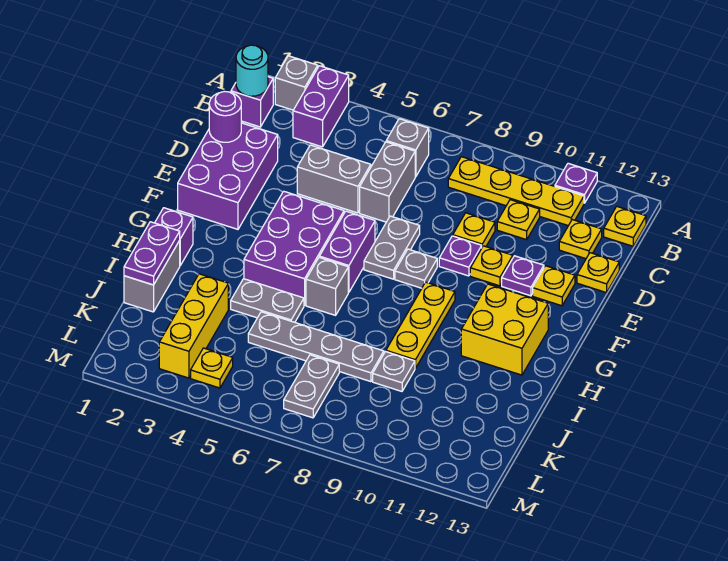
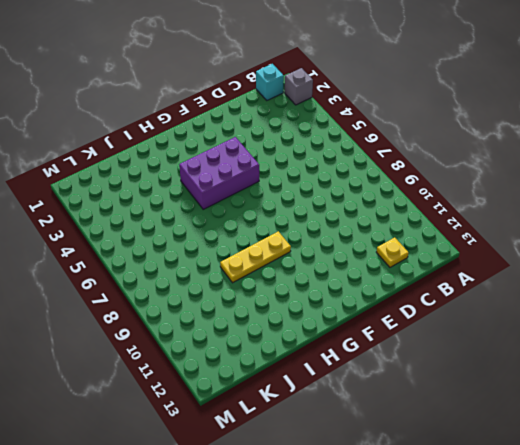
cyan 1x1 brick [256,64,284,100] -> purple 1x1 brick [231,77,273,127]
none -> purple 1x2 brick [293,66,349,147]
none -> purple 1x1 plate [555,163,597,203]
none -> grey 1x1 brick [386,119,429,177]
none -> yellow 1x4 plate [448,157,584,226]

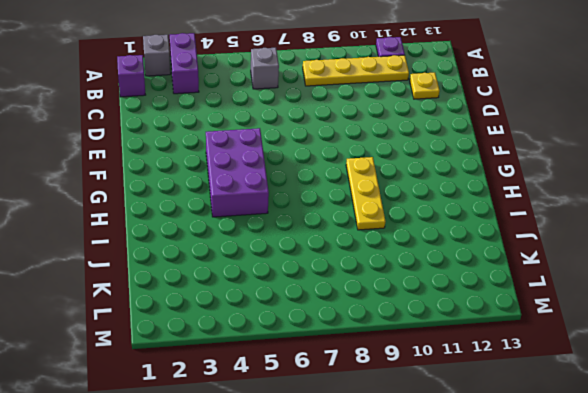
none -> yellow 1x1 plate [604,207,646,246]
none -> grey 1x2 brick [360,142,415,222]
none -> yellow 1x1 plate [497,200,540,240]
none -> purple 2x3 brick [178,123,278,229]

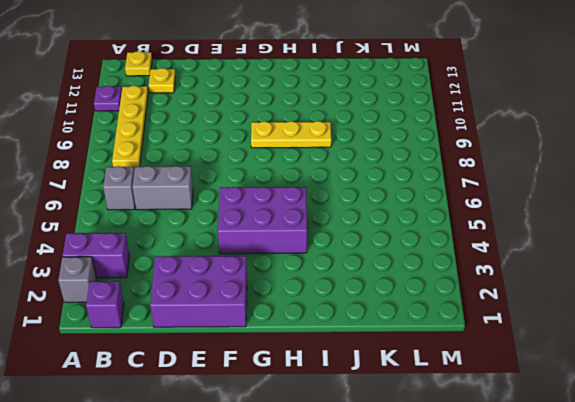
none -> yellow 1x1 plate [497,200,540,240]
none -> grey 1x2 brick [297,145,371,213]
none -> yellow 1x1 plate [453,213,495,247]
none -> yellow 1x1 plate [577,253,619,293]

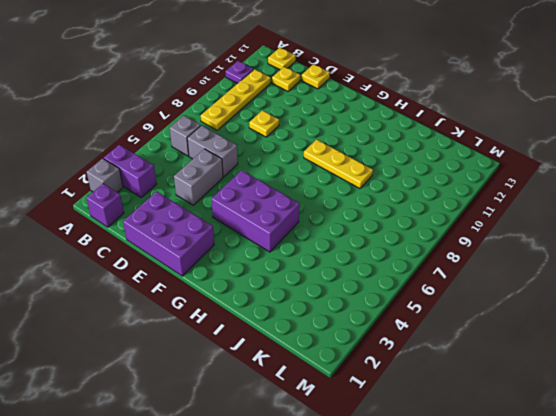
none -> yellow 1x1 plate [497,200,540,240]
none -> grey 1x2 plate [364,216,420,279]
none -> purple 1x1 plate [439,236,482,276]
none -> yellow 1x1 plate [470,246,513,286]

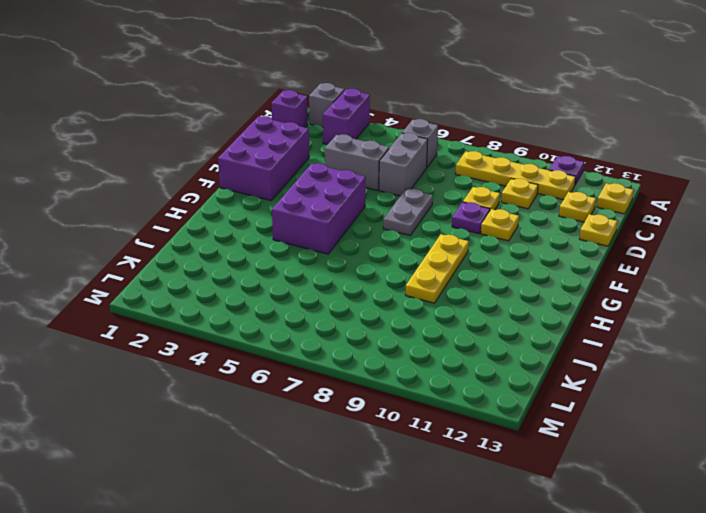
none -> purple 1x1 plate [502,256,544,296]
none -> yellow 1x1 plate [533,266,575,306]
none -> purple 1x2 brick [319,211,375,292]
none -> grey 1x1 plate [395,249,437,288]

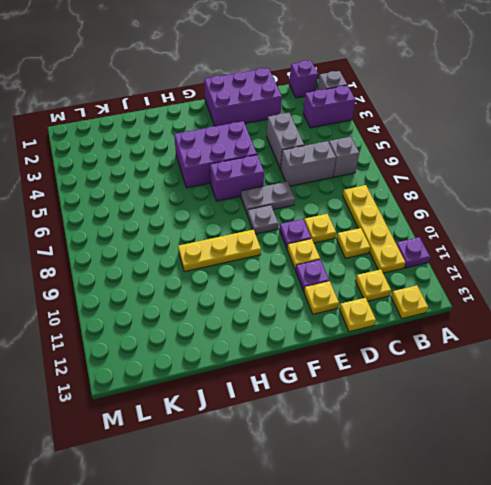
none -> yellow 2x2 brick [461,284,548,375]
none -> purple 1x1 brick [155,208,193,265]
none -> grey 1x1 brick [306,258,348,315]
none -> grey 1x2 brick [124,241,180,312]

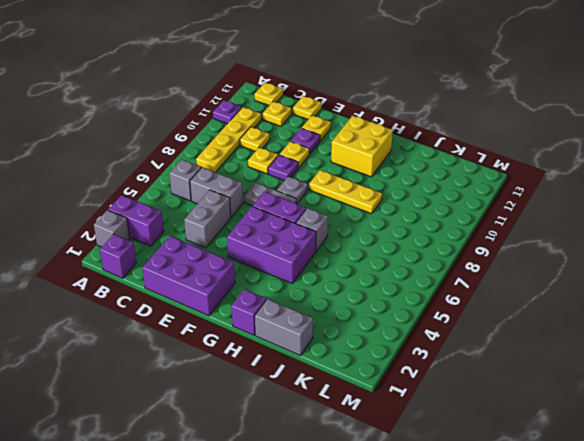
none -> grey 1x2 plate [231,279,304,322]
none -> yellow 1x3 brick [159,274,228,378]
none -> grey 1x4 plate [248,312,384,382]
none -> grey 1x1 plate [373,352,415,391]

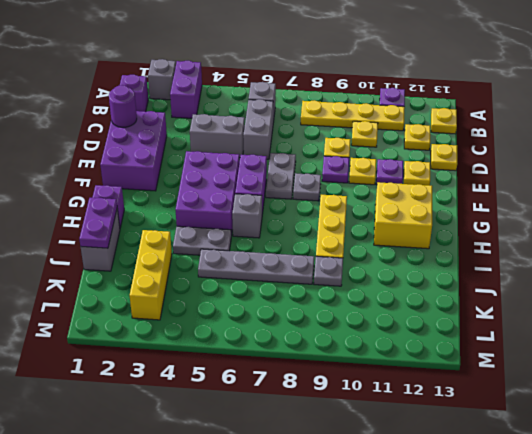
none -> grey 1x2 plate [284,355,339,418]
none -> yellow 1x1 plate [191,348,233,388]
none -> cyan 1x1 round brick [236,45,268,96]

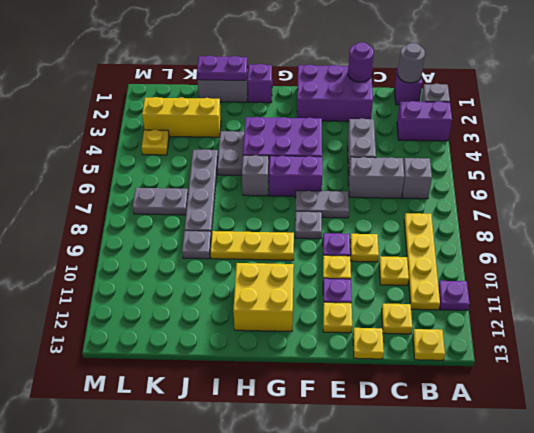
grey 1x1 round brick [398,43,425,83] -> cyan 1x1 round brick [236,45,268,96]

